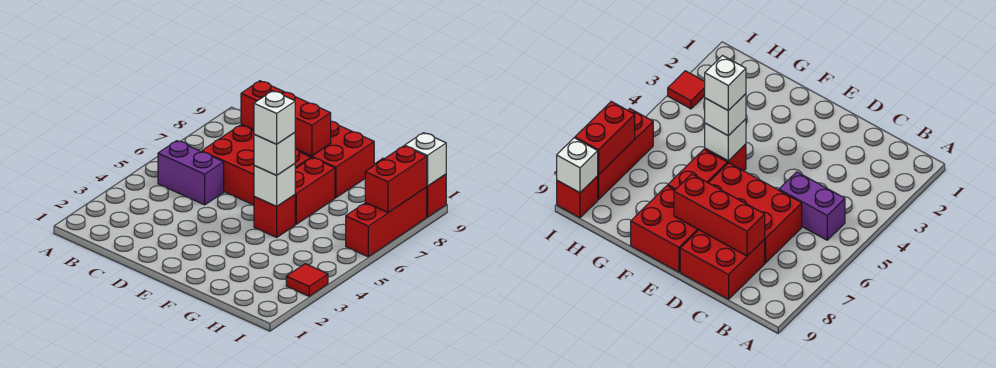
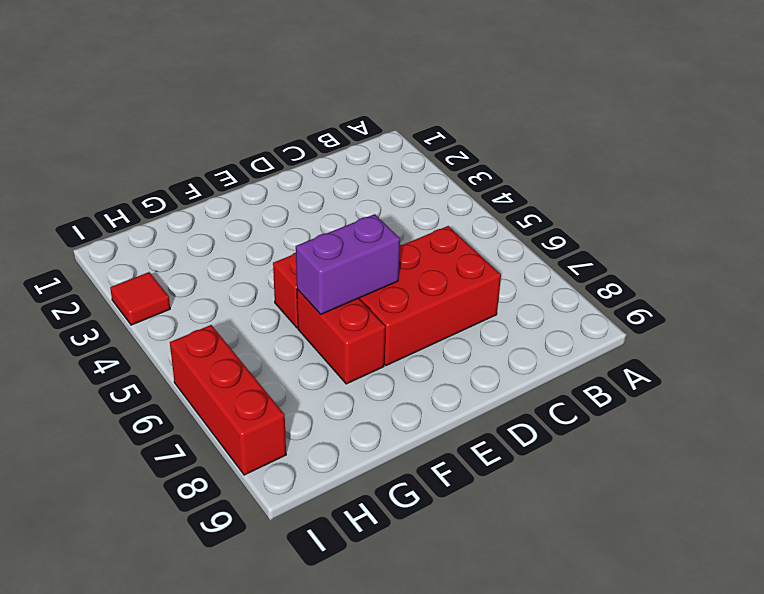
purple 1x2 brick [296,214,400,315] -> purple 1x2 brick moved to [158,141,224,205]
none -> red 2x2 brick [680,230,765,299]
none -> red 2x2 brick [299,121,374,198]
none -> red 1x1 brick [427,174,446,217]

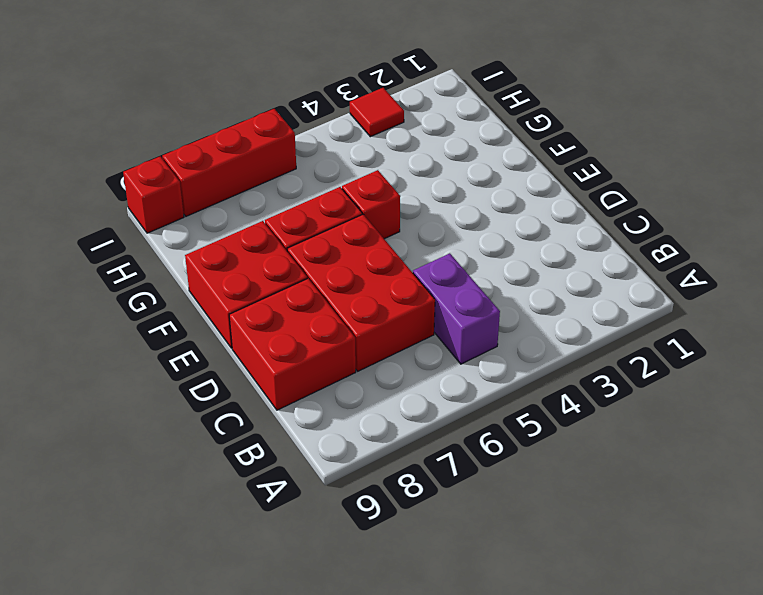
none -> red 1x3 brick [241,81,331,156]
none -> white 1x1 brick [254,164,295,206]
none -> red 1x2 brick [365,146,427,213]

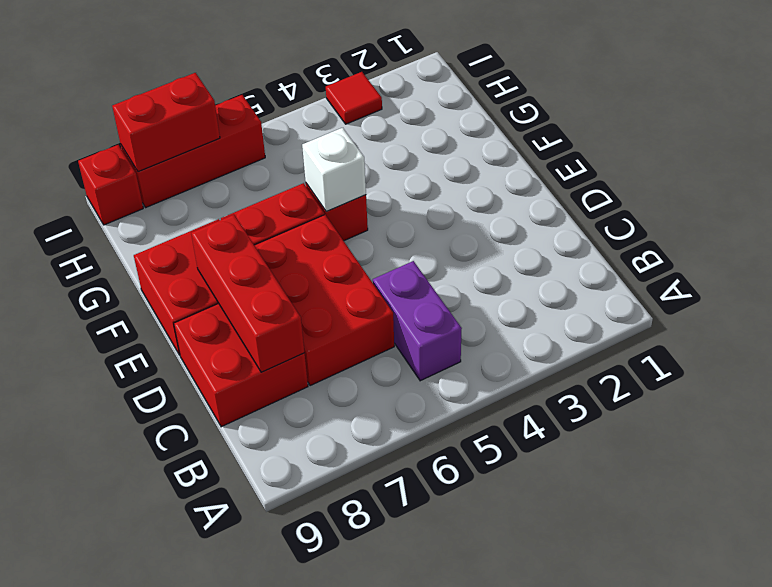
none -> white 1x1 brick [405,133,446,186]
none -> white 1x1 brick [254,133,295,175]
none -> white 1x1 brick [254,91,295,144]

